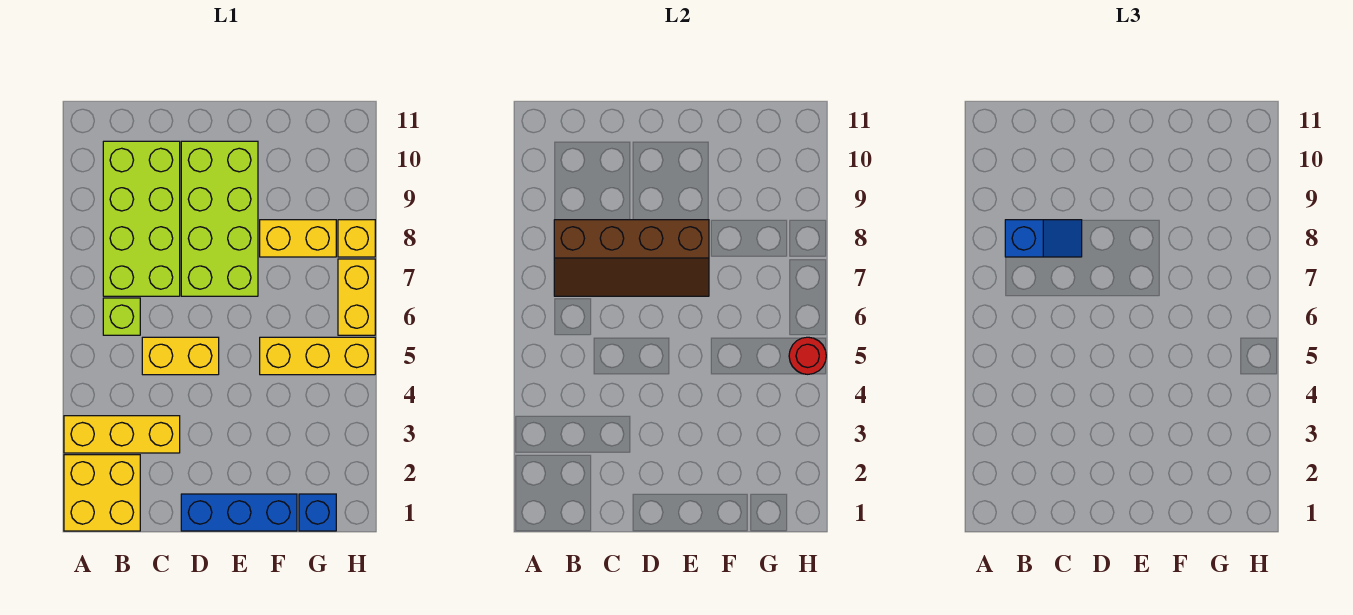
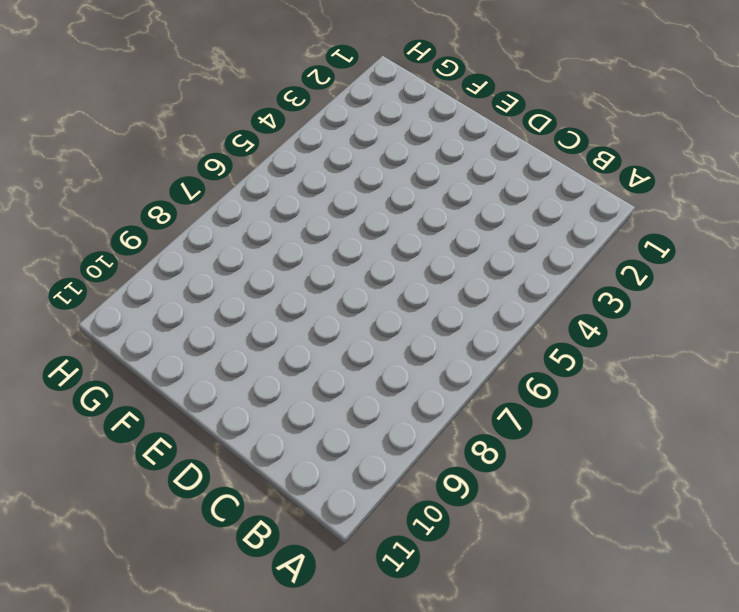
none -> yellow 2x2 brick [64,455,140,531]
none -> yellow 1x3 brick [64,416,180,453]
none -> lime 1x1 brick [103,298,140,335]

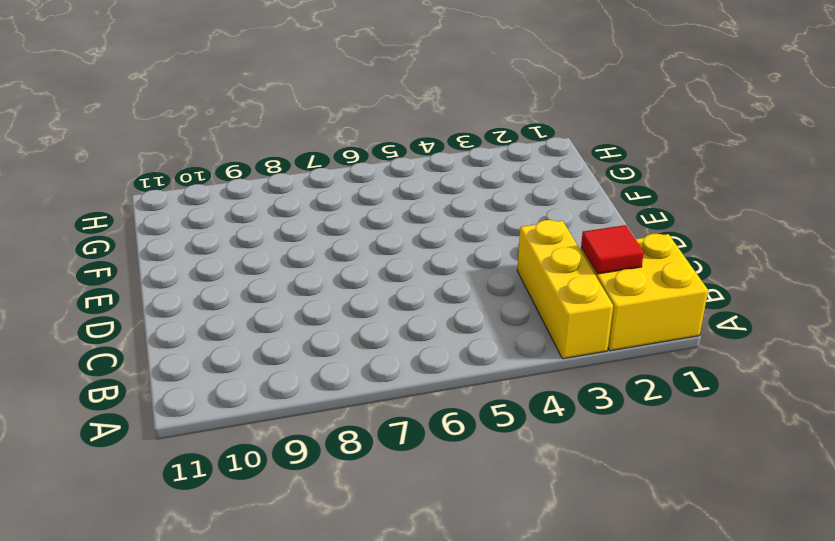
red 1x1 tile [581,225,644,274] -> none
none -> lime 1x1 brick [103,298,140,335]
none -> lime 2x4 brick [103,141,180,296]
none -> yellow 1x2 brick [142,337,219,375]

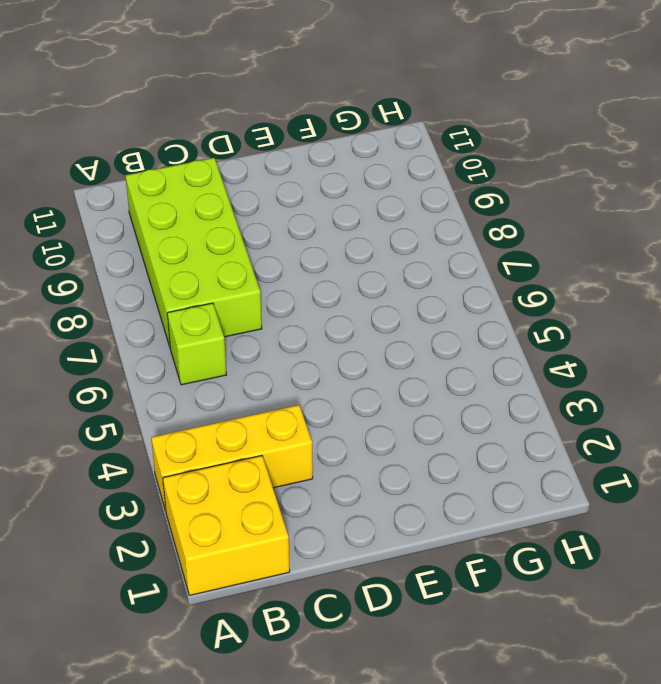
none -> yellow 1x2 brick [142,337,219,375]
none -> blue 1x3 brick [181,494,297,531]
none -> lime 2x4 brick [181,141,258,296]

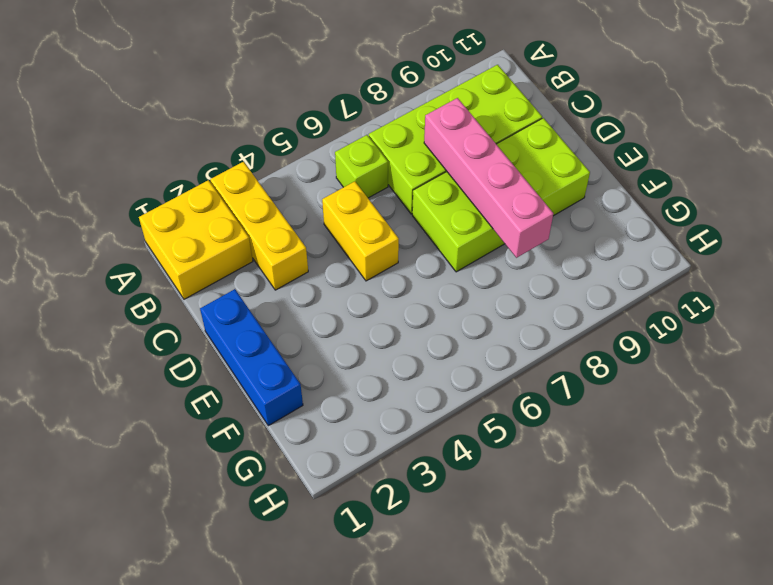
pink 1x4 brick [424,98,553,258] -> brown 2x4 slope [554,220,709,296]
none -> yellow 1x3 brick [260,337,375,375]
none -> yellow 1x2 brick [260,220,336,257]
none -> blue 1x1 brick [299,494,336,531]

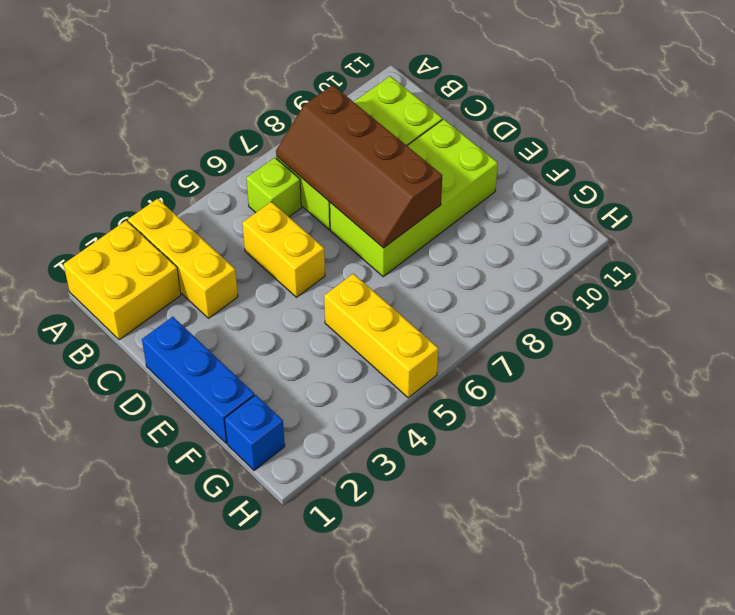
none -> yellow 1x2 brick [260,220,336,257]
none -> yellow 1x2 brick [338,259,375,335]
none -> yellow 1x1 brick [338,220,375,257]

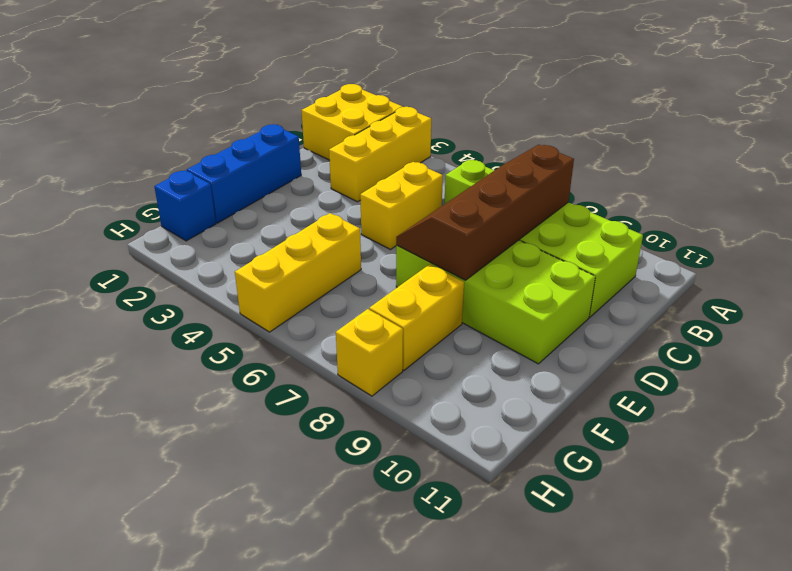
none -> yellow 1x2 brick [338,259,375,335]
none -> red 1x1 round brick [789,337,826,374]
none -> blue 1x2 slope [1005,220,1082,257]

